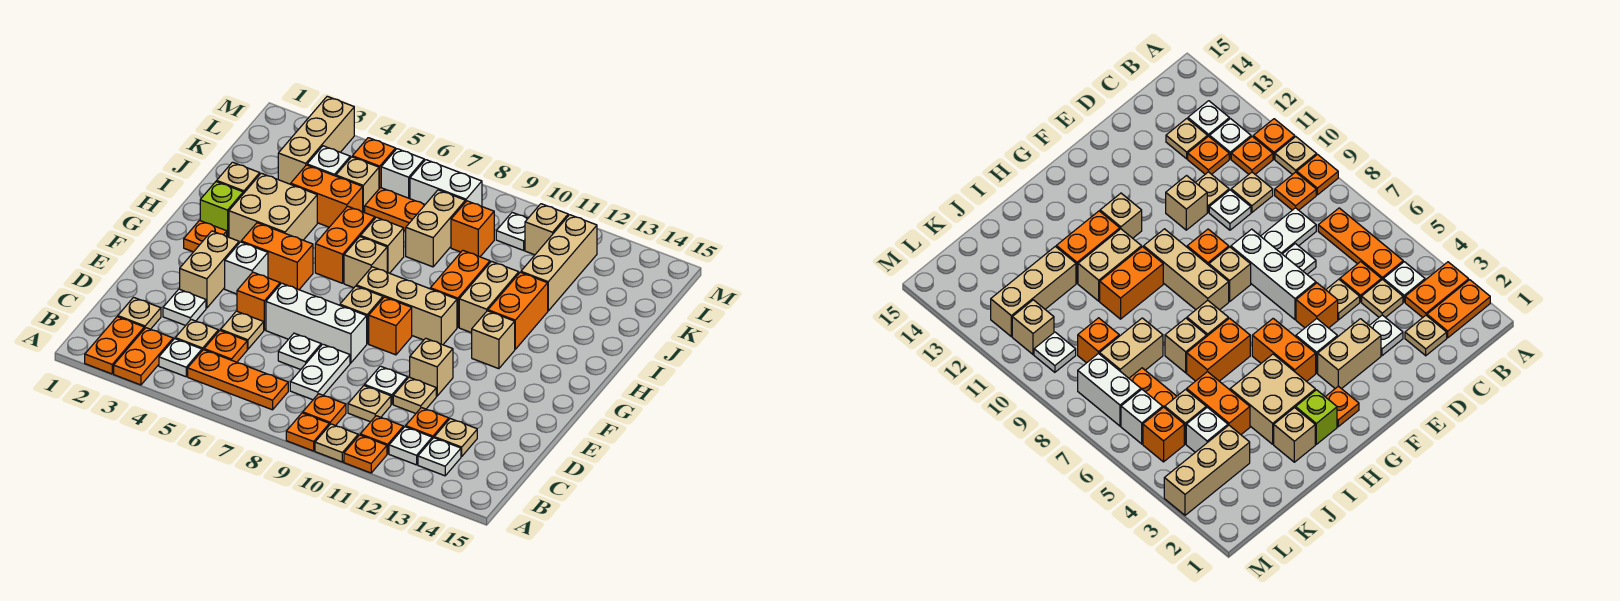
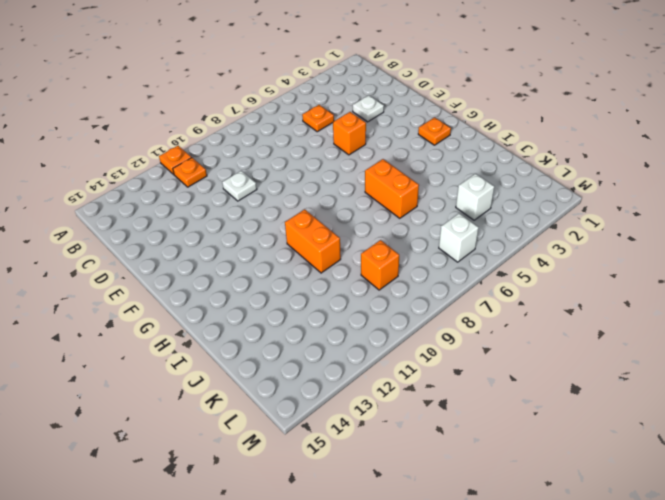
none -> orange 1x2 plate [85,317,144,374]
none -> orange 1x2 plate [114,328,173,385]
none -> orange 1x1 plate [286,413,329,451]
none -> tan 1x1 plate [315,424,358,462]

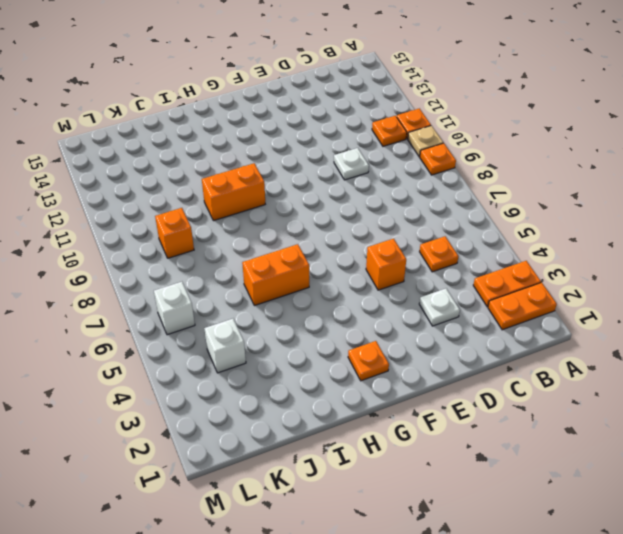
none -> white 1x1 plate [159,339,202,377]
none -> orange 1x3 plate [188,350,288,410]
none -> orange 1x1 plate [303,394,346,426]
none -> white 1x1 plate [389,427,432,465]

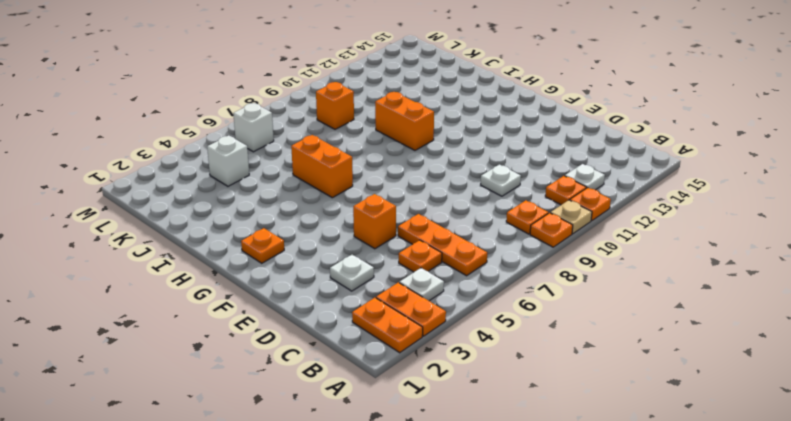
orange 1x3 plate [398,214,487,276] -> orange 1x3 plate turned to [188,350,288,410]
none -> white 1x1 plate [418,438,461,476]
none -> tan 1x1 plate [118,297,161,329]
none -> tan 1x1 plate [175,319,218,351]
none -> white 1x2 plate [290,344,350,400]

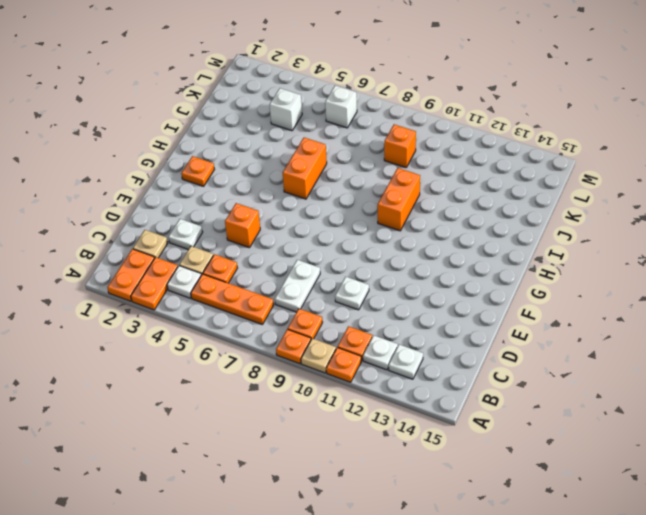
none -> tan 1x1 plate [348,386,391,422]
none -> orange 1x1 plate [406,408,449,439]
none -> tan 1x1 plate [434,419,477,457]
none -> tan 1x1 plate [221,311,264,349]

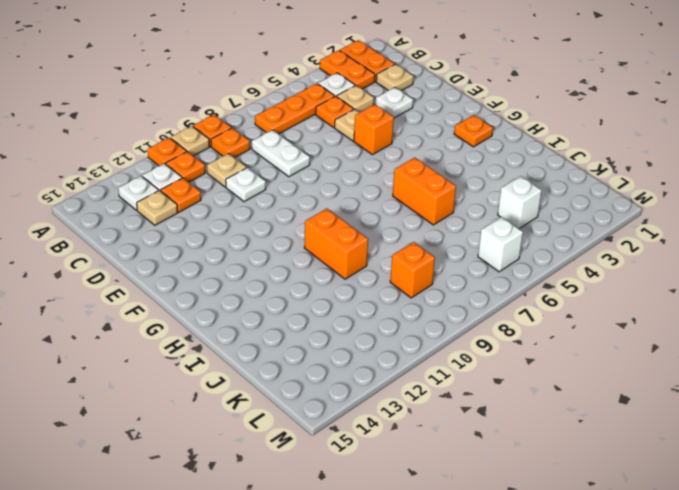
none -> white 1x1 plate [278,333,321,370]
none -> tan 1x1 plate [393,377,436,414]
none -> tan 1x2 brick [180,231,239,308]
none -> white 1x3 brick [266,283,367,363]

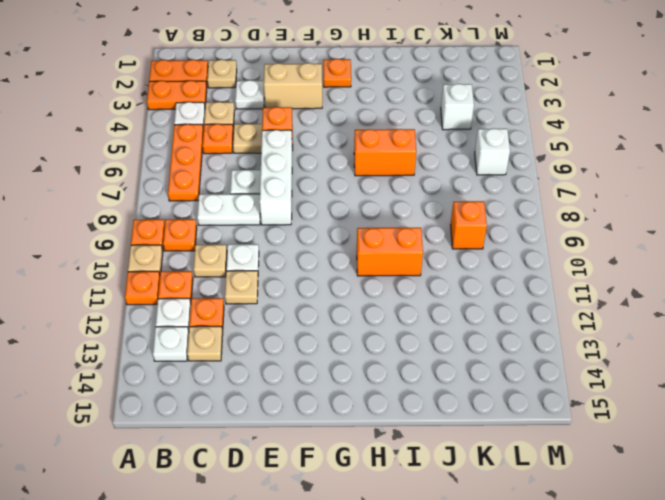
none -> tan 1x1 brick [410,338,453,396]
none -> white 1x1 brick [225,242,268,294]
none -> tan 1x1 brick [340,286,383,344]
none -> orange 1x1 brick [369,297,412,355]

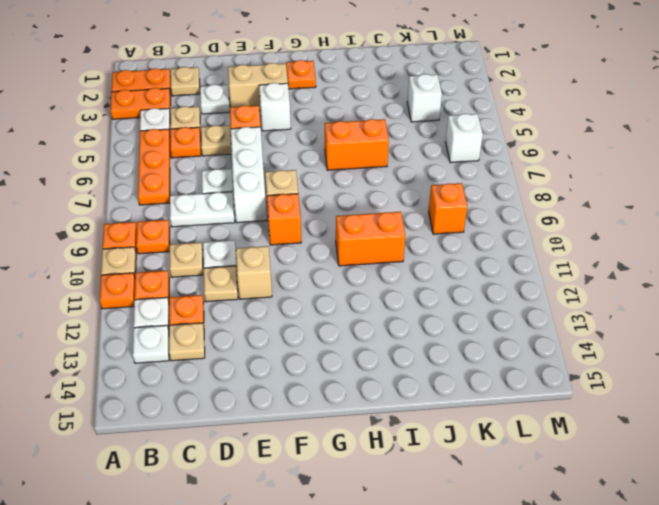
none -> orange 1x2 brick [241,223,313,290]
none -> tan 1x3 brick [356,267,457,345]
none -> tan 1x1 brick [472,311,515,369]
none -> lime 1x1 brick [200,182,243,237]

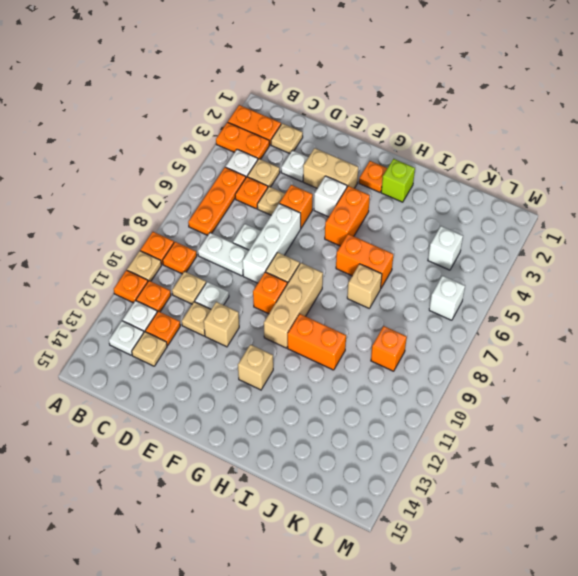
none -> tan 2x2 brick [229,173,317,243]
none -> tan 1x1 brick [344,237,387,288]
none -> tan 1x2 brick [459,261,519,333]
none -> orange 1x2 brick [488,272,548,349]

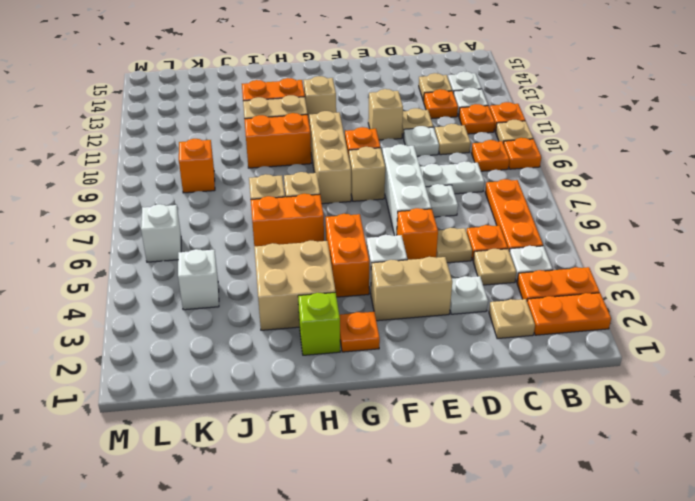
none -> tan 1x1 brick [217,162,260,194]
none -> orange 1x2 brick [291,165,363,227]
none -> tan 1x2 brick [406,190,465,267]
none -> tan 1x3 brick [521,215,597,311]

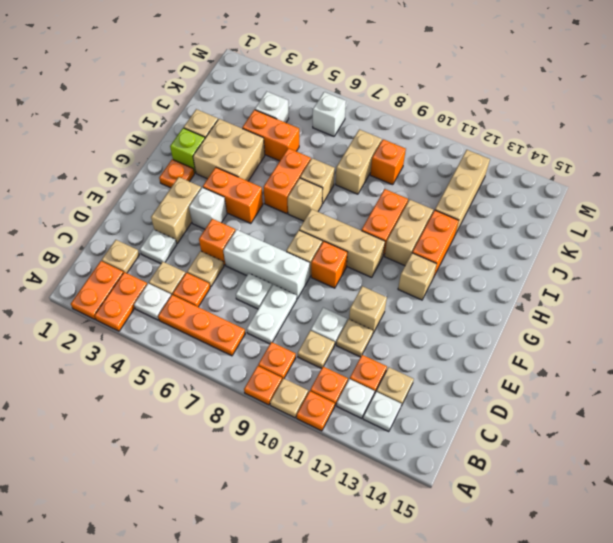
none -> tan 1x3 brick [278,96,354,184]
none -> tan 1x1 brick [336,157,379,213]
none -> orange 1x2 plate [365,188,425,231]
none -> orange 1x1 brick [352,138,396,189]

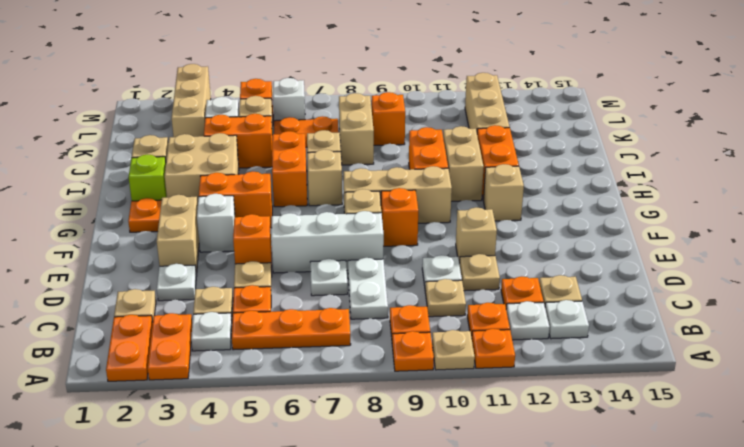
none -> white 1x2 brick [410,160,482,206]
none -> white 1x1 plate [496,212,528,250]
none -> tan 1x1 brick [525,204,568,255]

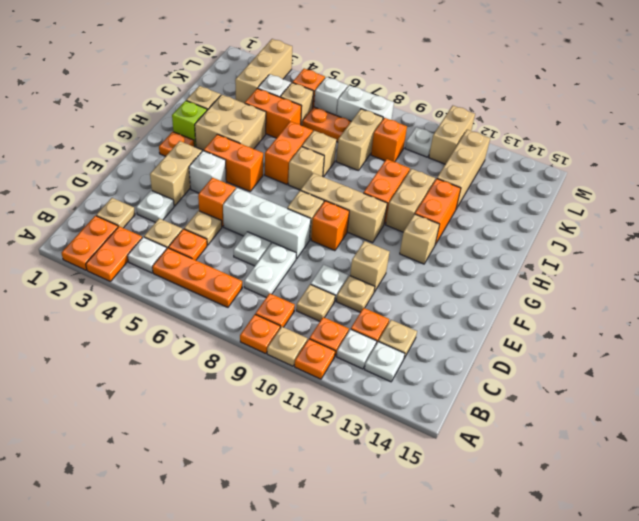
tan 1x2 brick [429,106,475,164] -> tan 1x1 brick [525,204,568,255]

